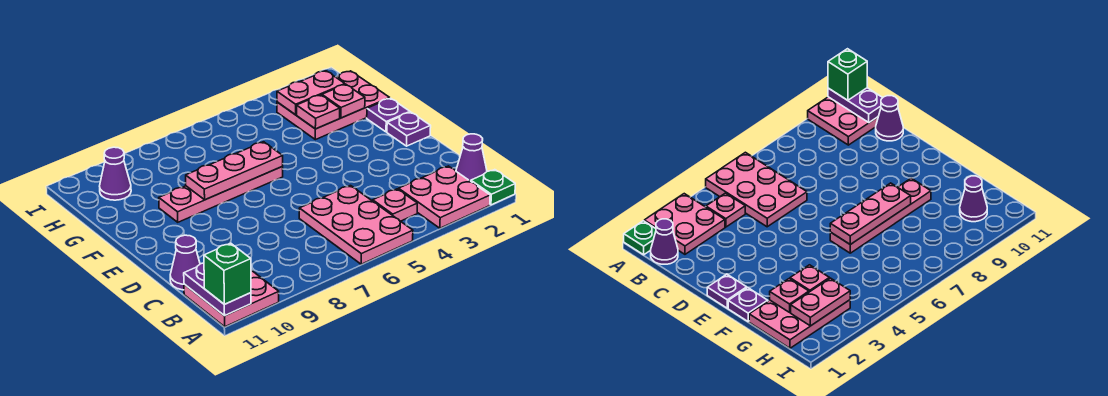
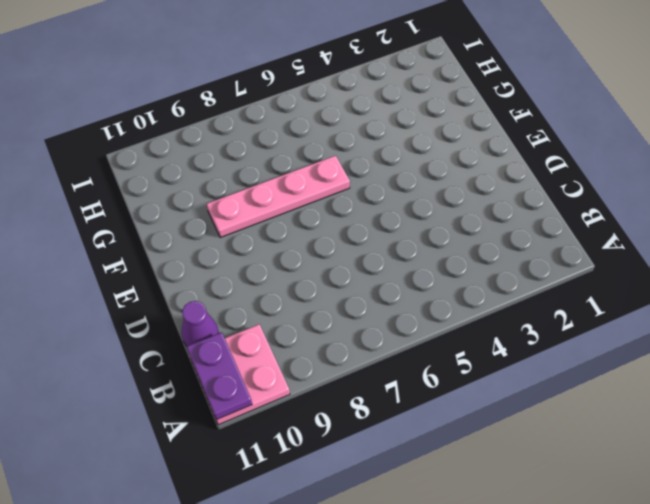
none -> green 1x1 plate [471,170,515,205]
none -> pink 2x2 plate [399,166,490,228]
none -> pink 2x3 plate [299,186,413,264]

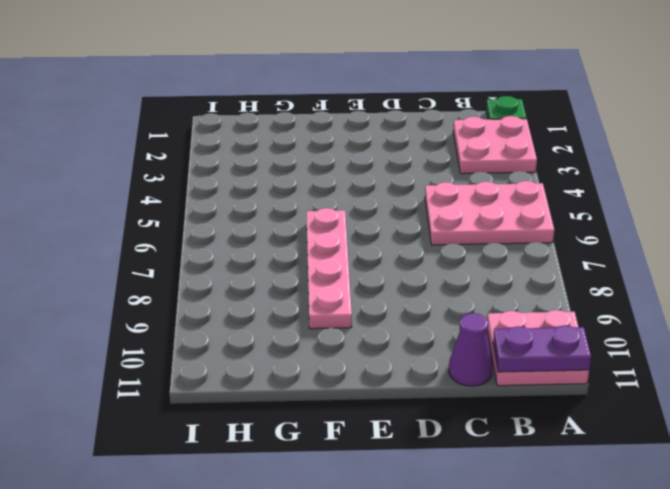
none -> purple 1x1 cone [456,134,487,181]
none -> pink 1x1 plate [373,189,417,221]
none -> purple 1x1 plate [387,112,431,146]

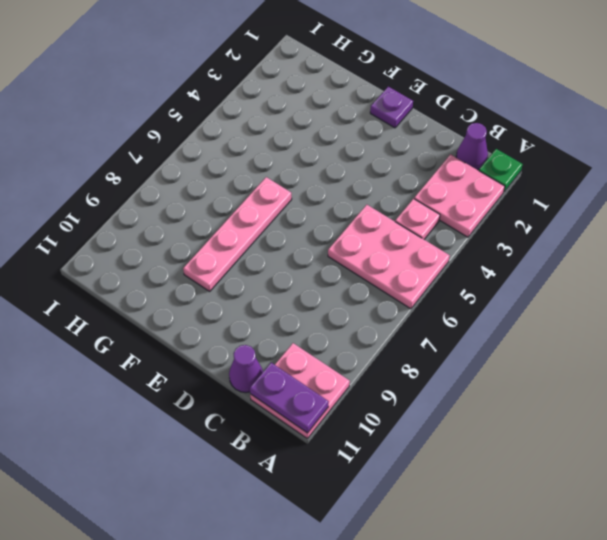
none -> purple 1x1 plate [367,98,410,132]
none -> pink 2x3 plate [277,71,390,140]
none -> purple 1x1 cone [100,147,131,200]

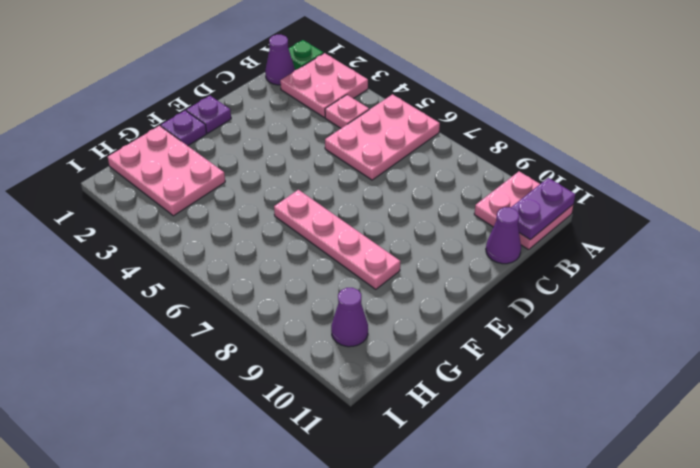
none -> pink 1x3 plate [186,142,283,200]
none -> pink 1x1 plate [322,84,365,118]
none -> pink 1x1 plate [297,95,340,129]

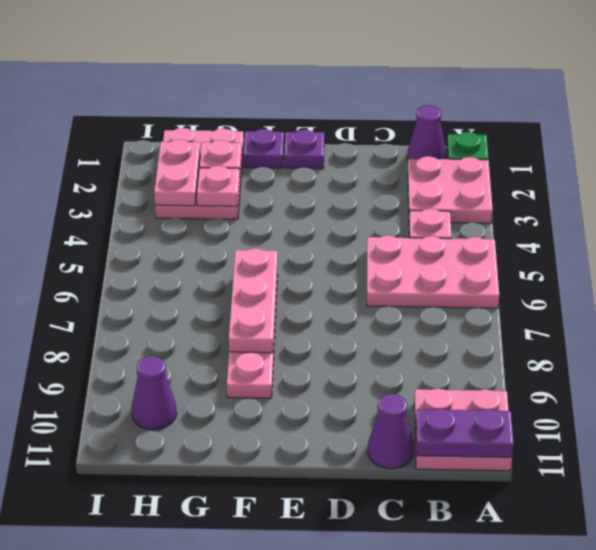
none -> green 1x1 brick [204,243,251,304]

